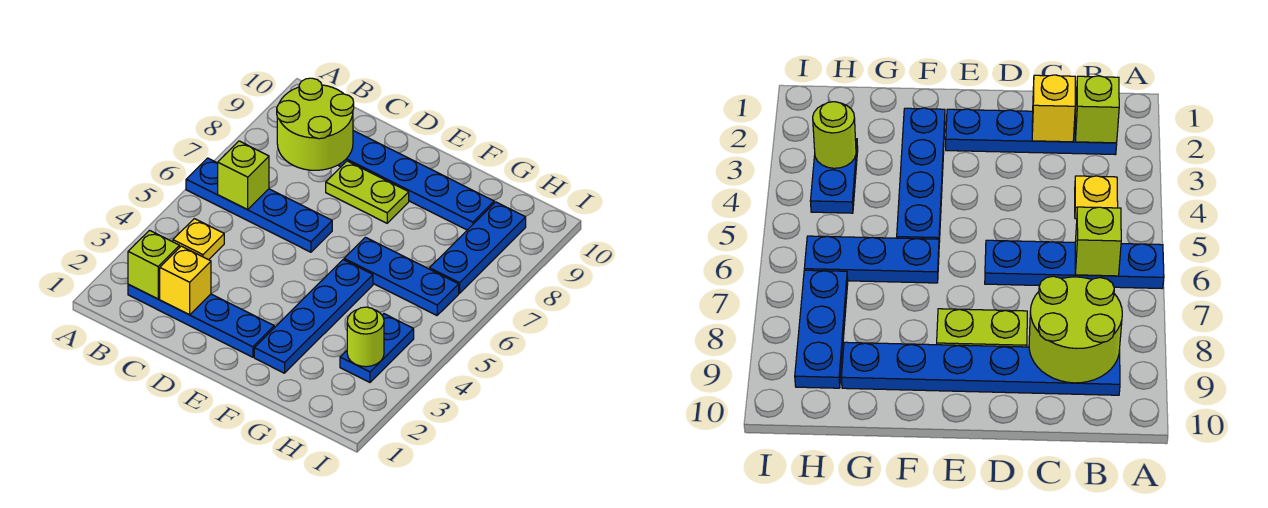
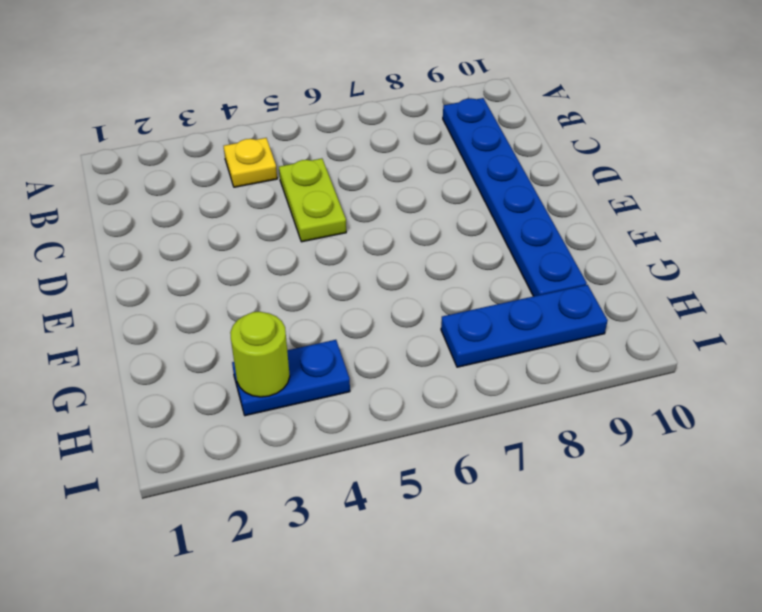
lime 1x2 plate [279,158,346,242] -> lime 1x2 plate moved to [326,161,409,223]
none -> blue 1x4 plate [186,158,332,252]
none -> blue 1x4 plate [128,284,274,357]
none -> blue 1x4 plate [254,260,373,373]

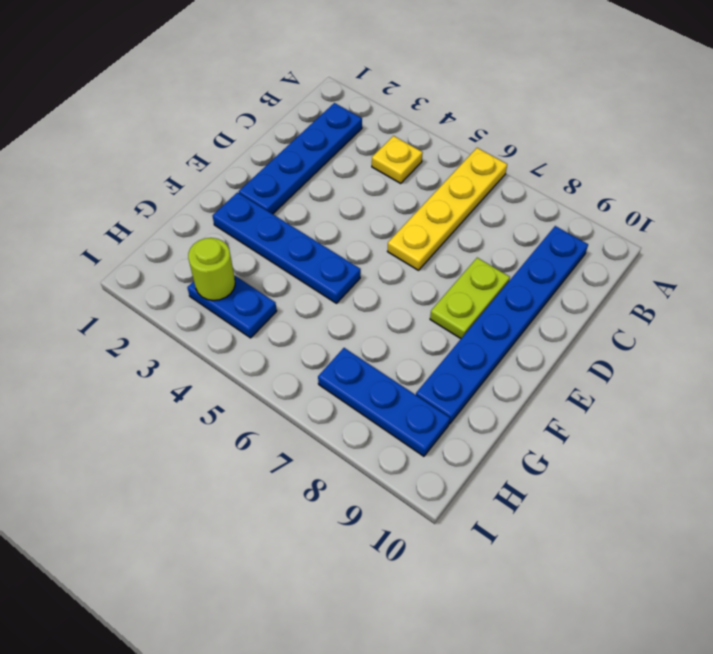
yellow 1x4 plate [387,148,507,270] -> blue 1x4 plate [186,158,332,252]
none -> blue 1x3 plate [344,237,459,315]
none -> lime 1x1 brick [128,230,180,299]
none -> lime 1x1 brick [218,141,269,210]

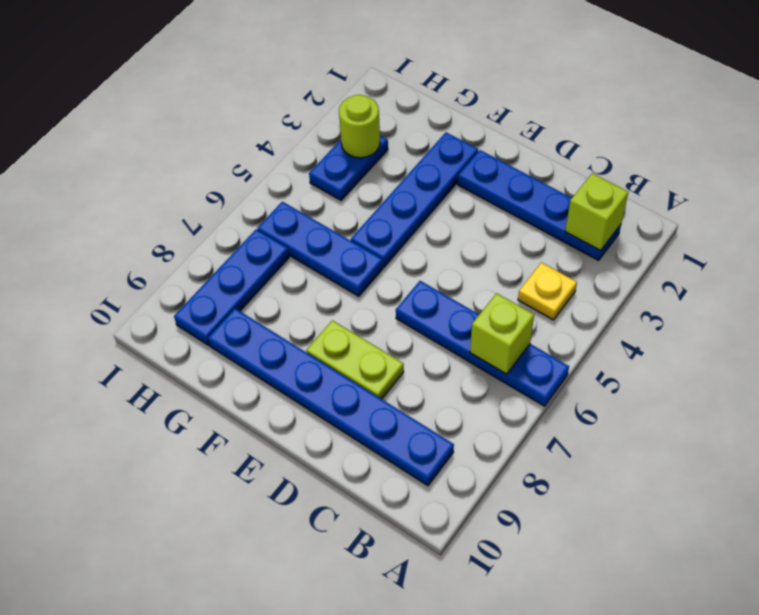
none -> lime 2x2 round brick [277,78,354,170]
none -> yellow 1x1 brick [160,246,211,315]

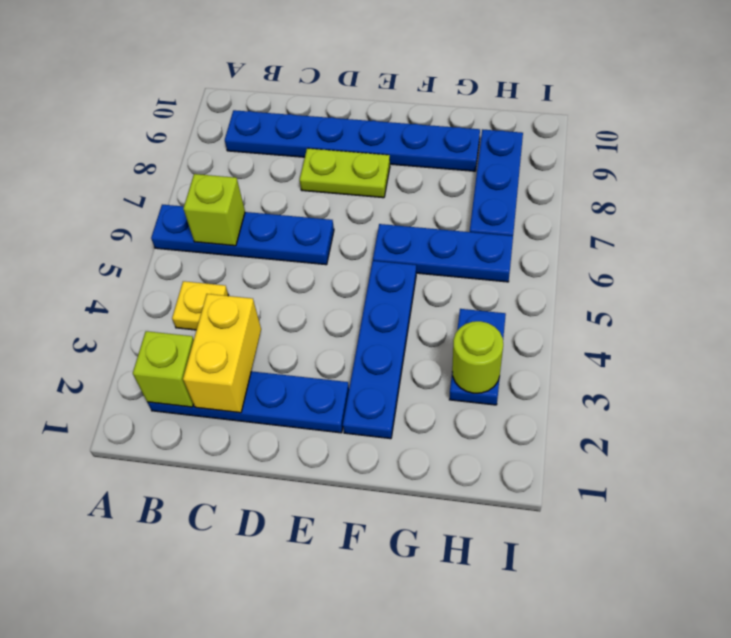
yellow 1x2 brick [183,294,261,413] -> yellow 1x1 brick [160,246,211,315]
none -> lime 2x2 round brick [277,78,354,170]

